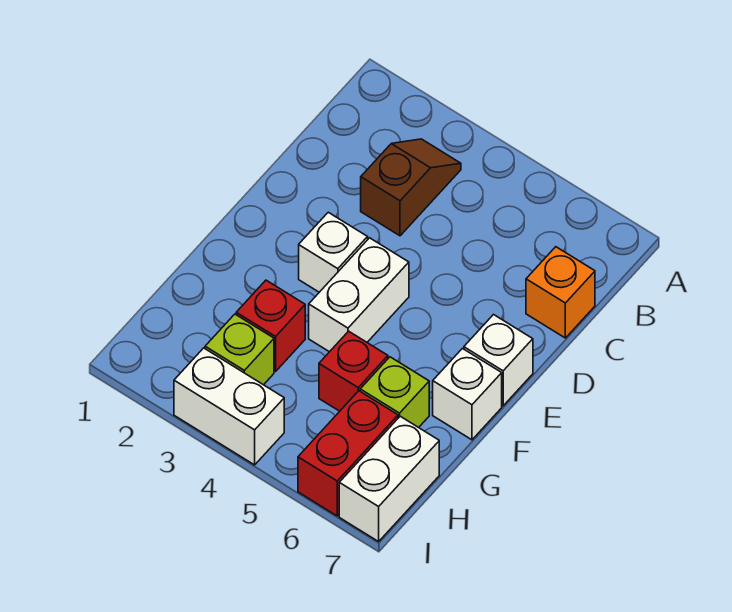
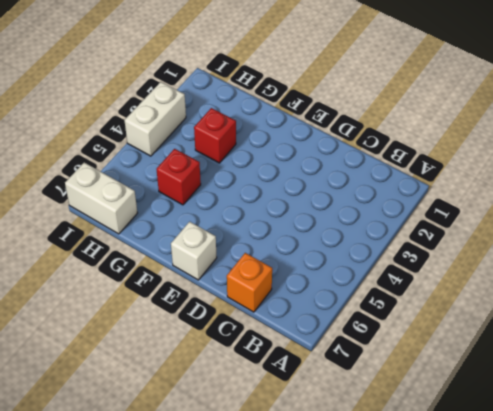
none -> brown 1x2 slope [361,139,461,236]
none -> white 1x1 brick [299,212,368,292]
none -> white 1x2 brick [309,238,409,352]

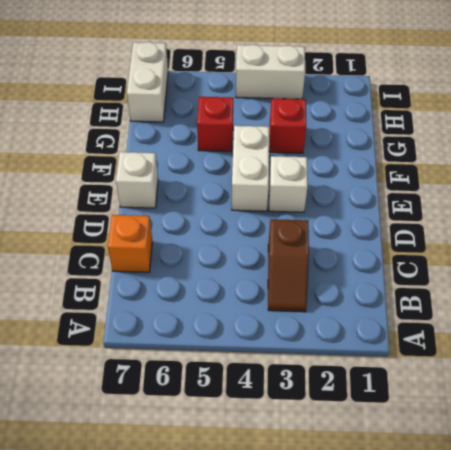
none -> white 1x1 brick [433,349,502,440]
none -> lime 1x1 brick [360,357,429,428]
none -> lime 1x1 brick [205,314,274,385]

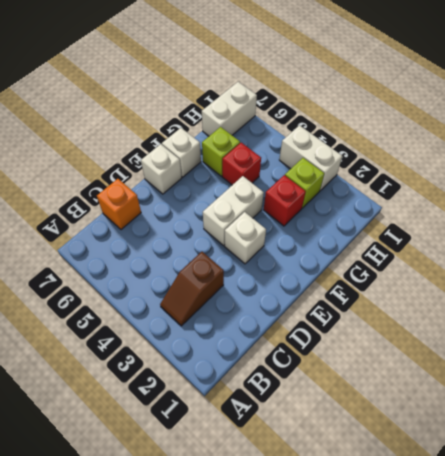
none -> red 1x2 brick [298,391,398,516]

